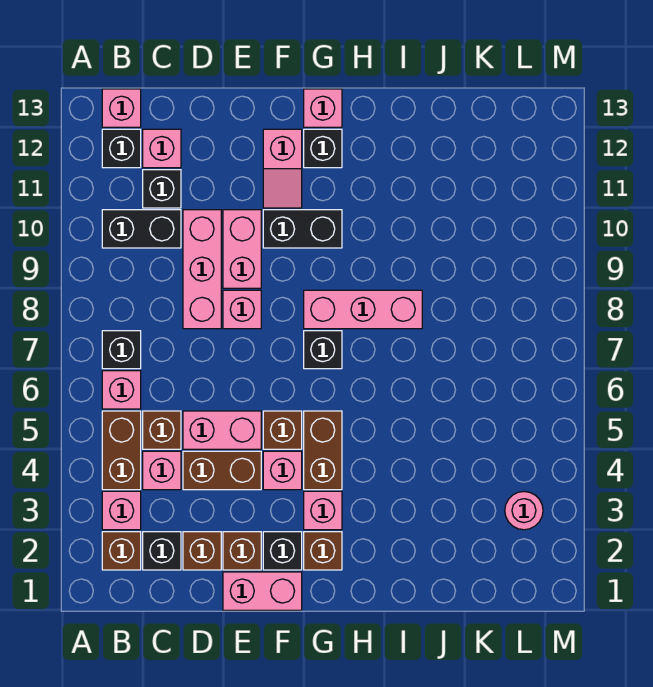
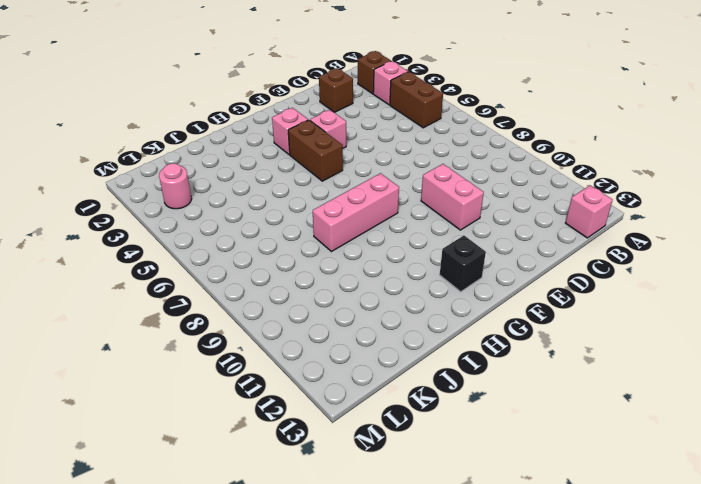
none -> pink 1x1 brick [102,371,141,409]
none -> black 1x1 brick [102,331,141,369]
none -> black 1x2 brick [102,210,181,248]
none -> black 1x1 brick [102,129,141,168]

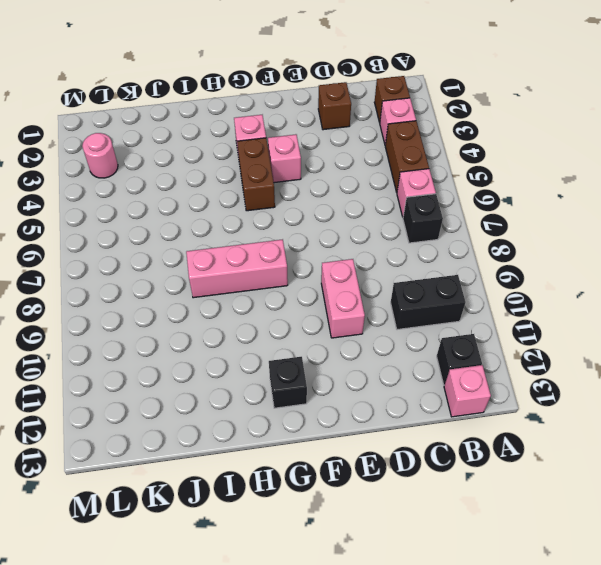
none -> black 1x1 brick [143,532,181,570]
none -> pink 1x1 brick [143,451,181,490]
none -> brown 1x1 brick [143,411,181,449]
none -> black 1x1 brick [143,170,181,208]

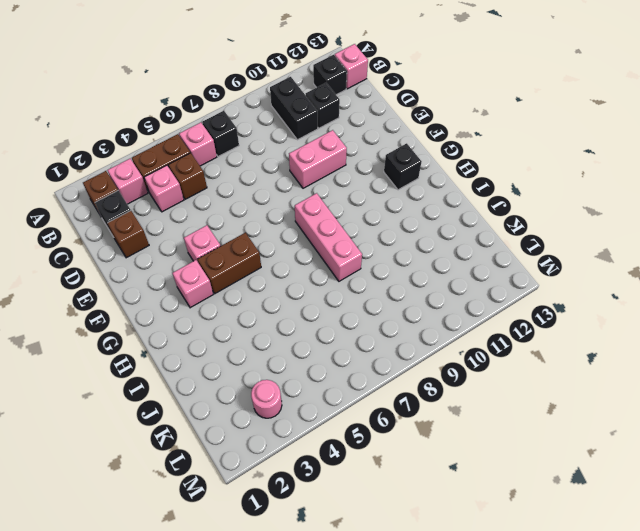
none -> pink 1x1 brick [143,129,181,168]
none -> brown 1x2 brick [183,451,261,490]
none -> pink 1x2 brick [183,411,261,449]
none -> pink 1x3 brick [183,210,221,329]

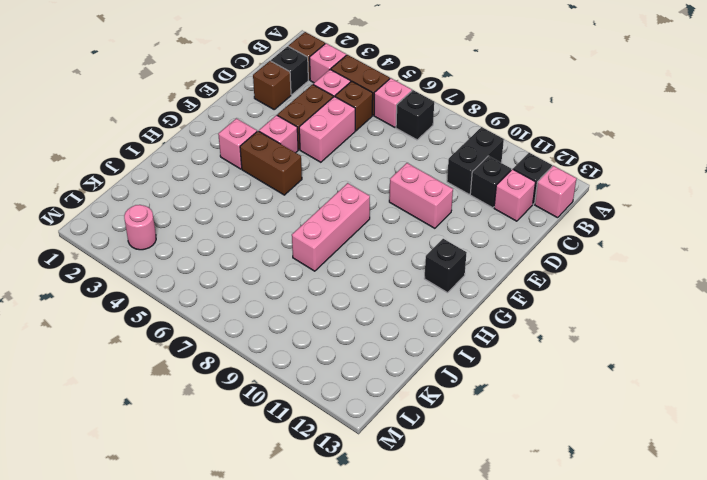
none -> pink 1x3 brick [183,210,221,329]
none -> pink 1x2 brick [223,572,302,610]
none -> brown 1x1 brick [223,532,261,570]
none -> pink 1x1 brick [223,290,261,329]

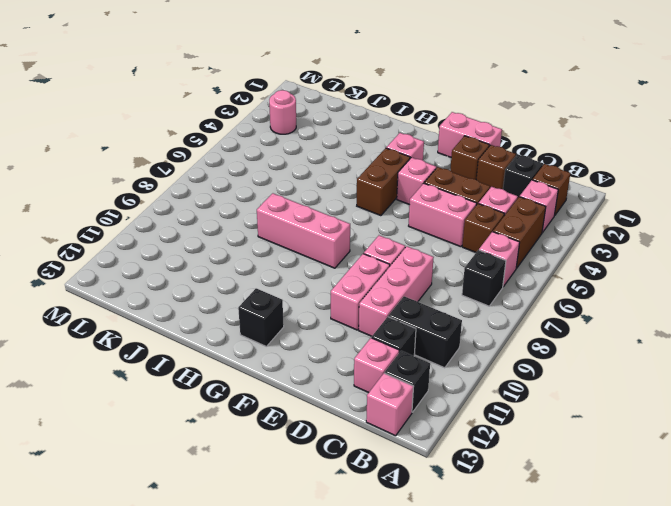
none -> black 1x1 brick [263,532,302,570]
none -> brown 1x1 brick [263,411,302,449]
none -> black 1x2 brick [263,210,342,248]
none -> pink 1x2 slope [263,129,302,208]

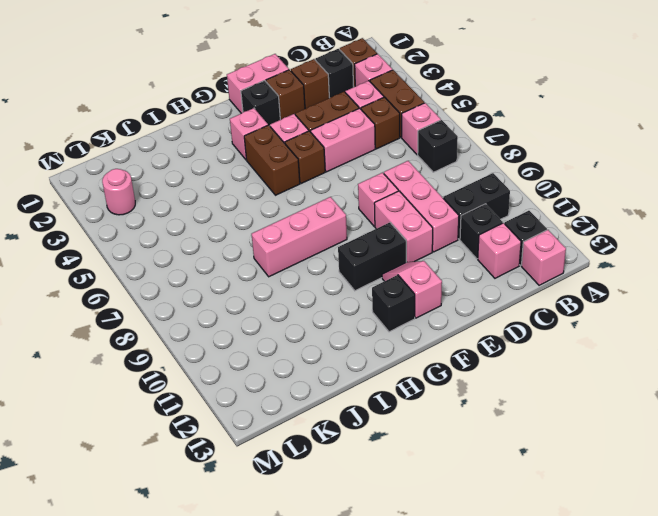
none -> brown 1x1 brick [304,532,342,570]
none -> black 1x1 brick [304,331,342,369]
none -> pink 1x1 brick [304,89,342,127]

